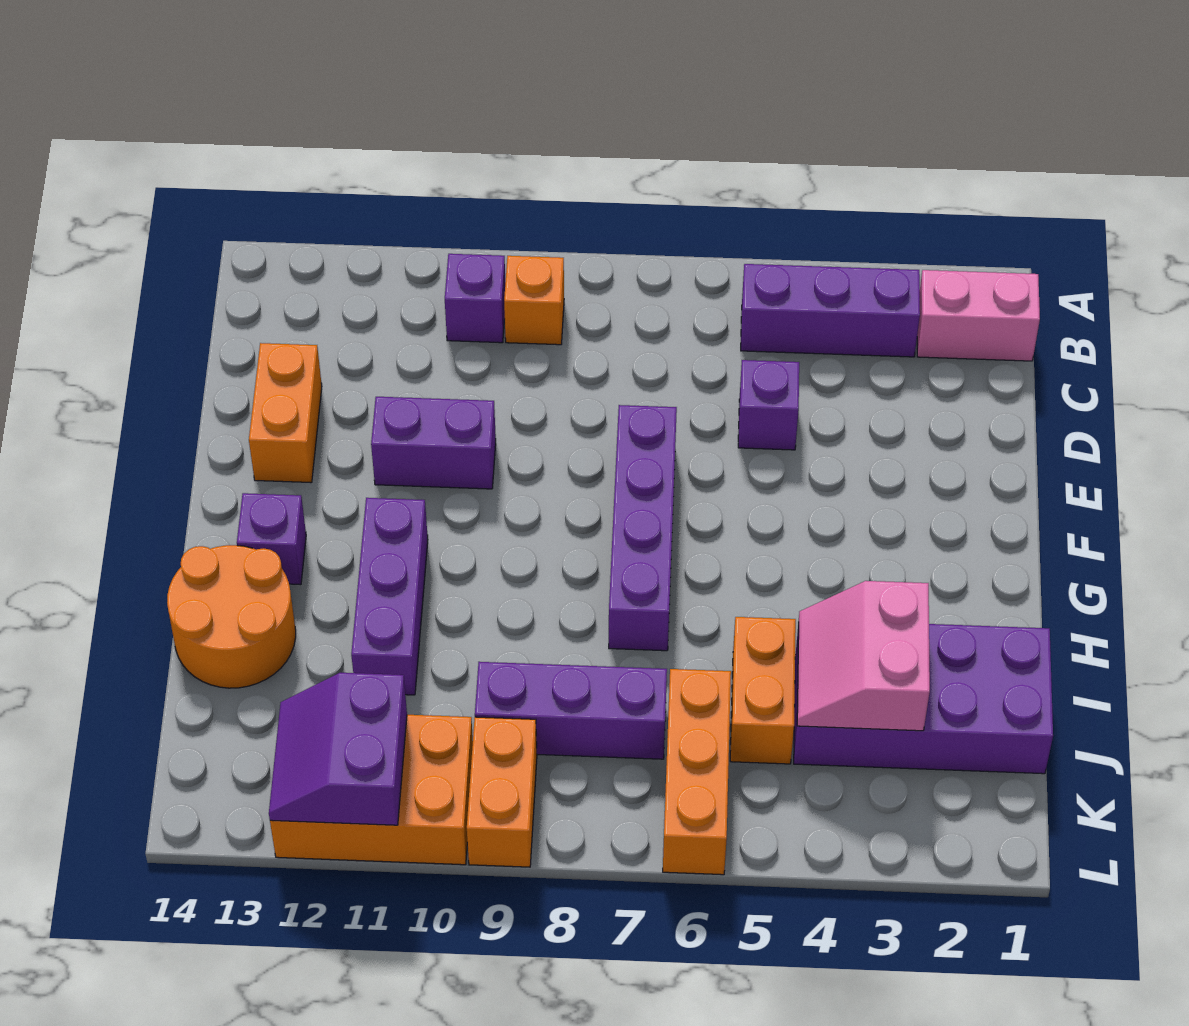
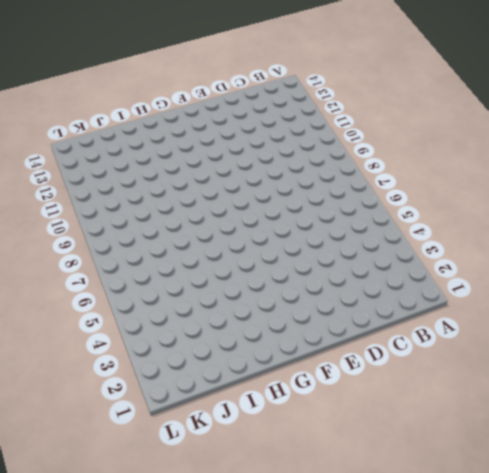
none -> pink 1x2 brick [917,270,1040,361]
none -> purple 1x3 brick [741,264,920,357]
none -> orange 1x1 brick [504,256,564,345]

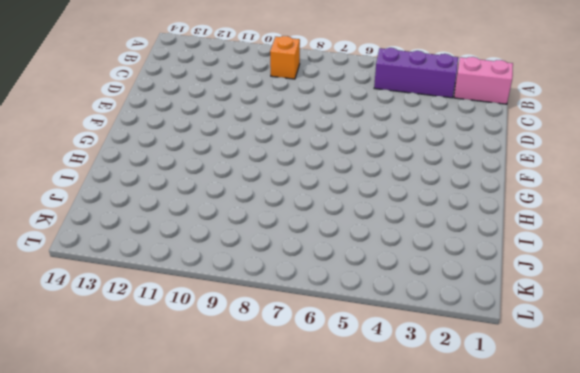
none -> purple 1x1 brick [445,254,505,343]
none -> purple 1x1 brick [738,360,799,450]
none -> orange 1x2 brick [249,343,322,483]

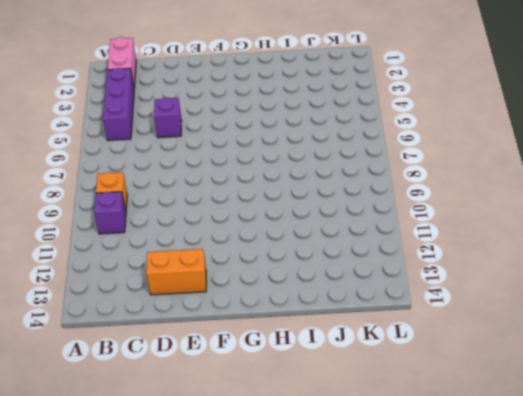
none -> purple 1x4 brick [609,405,677,651]
none -> purple 1x2 brick [371,397,496,489]
none -> purple 1x3 brick [351,498,428,695]

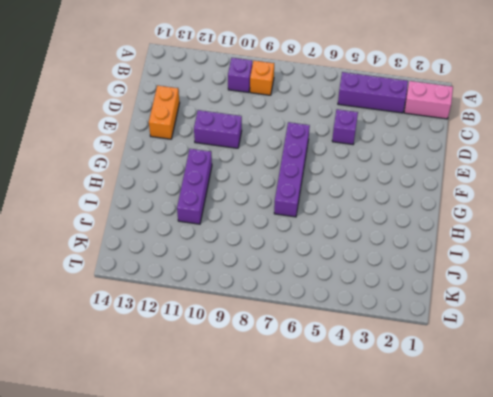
none -> purple 1x1 brick [237,493,306,585]
none -> orange 2x2 round brick [167,545,296,688]
none -> purple 2x4 brick [794,622,1053,774]

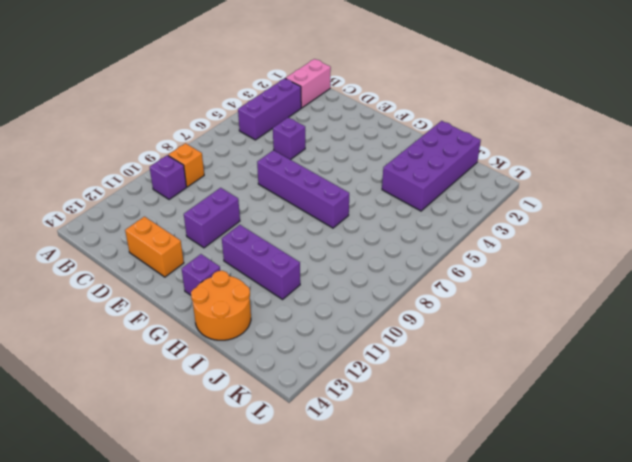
none -> orange 1x2 brick [730,617,796,764]
none -> orange 1x3 brick [663,669,731,875]
none -> purple 1x3 brick [475,662,667,759]

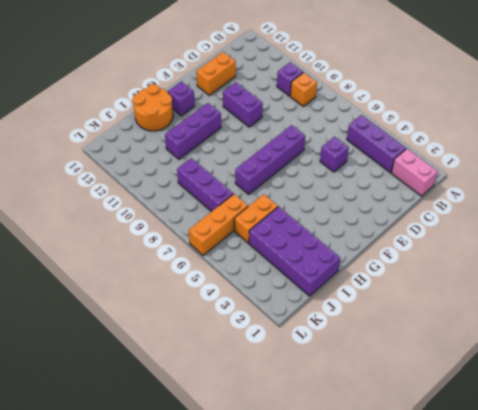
none -> orange 1x2 brick [467,717,537,867]
none -> orange 2x3 brick [270,715,473,865]
none -> pink 2x2 slope [797,581,930,731]

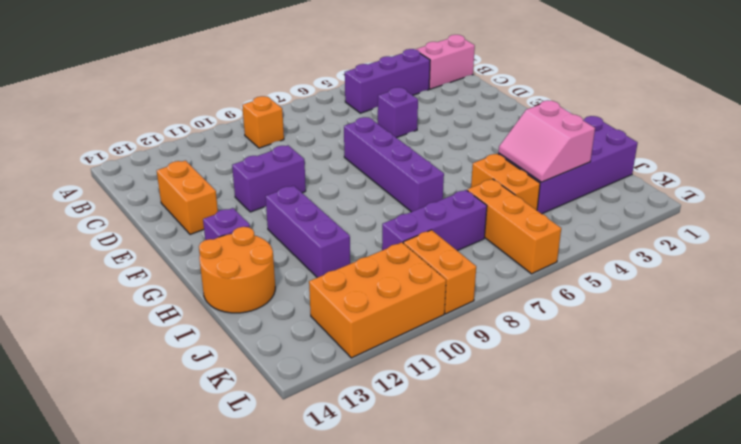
none -> purple 1x1 brick [445,254,505,343]
none -> purple 2x2 slope [269,673,407,825]

